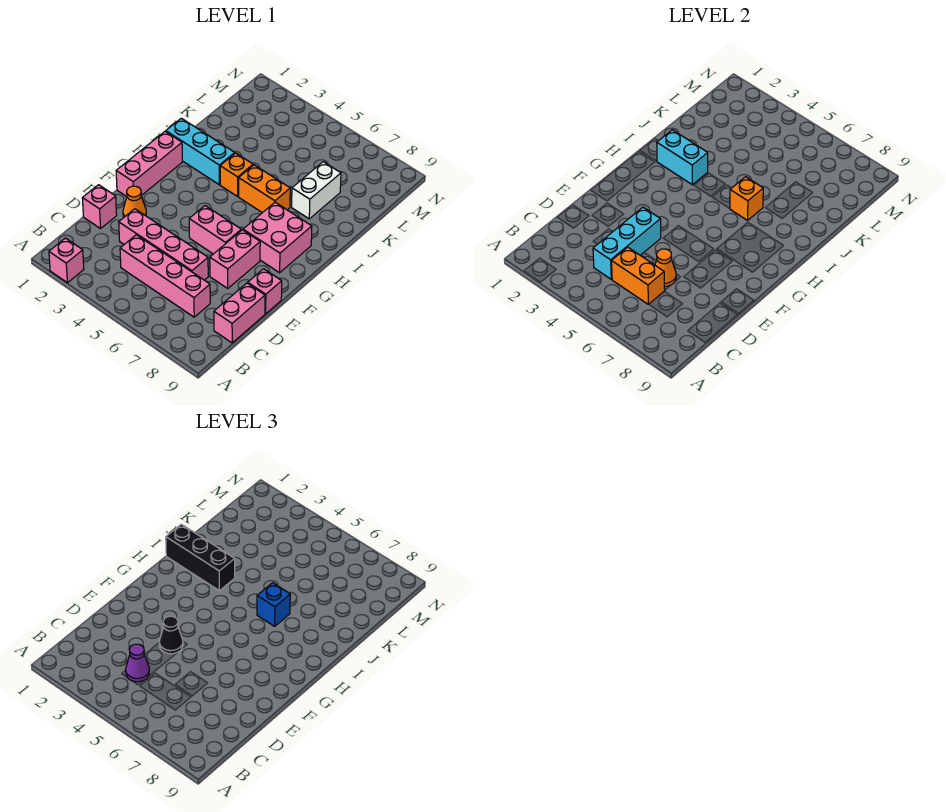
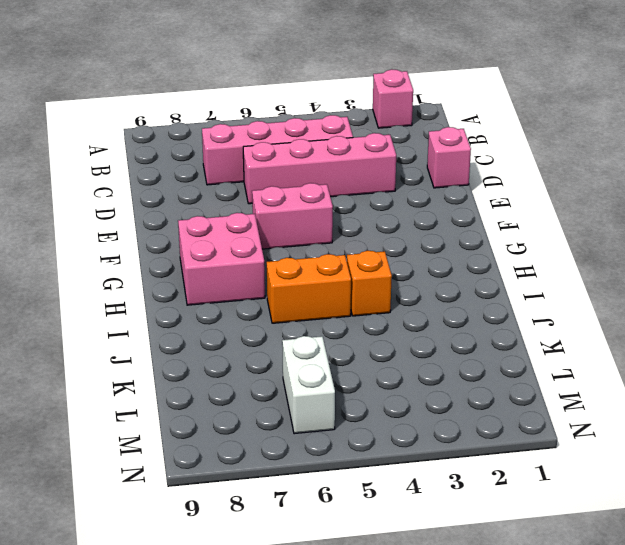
white 1x2 brick [282,336,335,434] -> white 1x2 brick moved to [292,162,341,219]
none -> pink 1x2 brick [214,283,265,343]
none -> orange 1x1 cone [123,186,146,217]
none -> pink 1x2 brick [210,230,260,288]

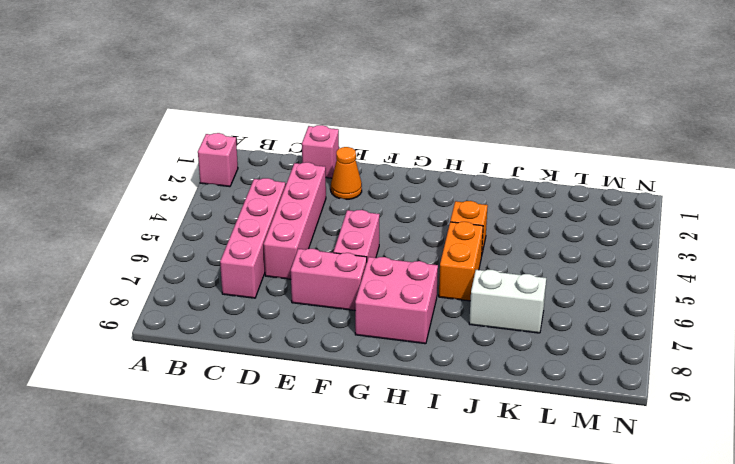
none -> pink 1x2 brick [214,283,265,343]
none -> pink 1x1 brick [248,269,282,314]
none -> pink 1x3 brick [116,131,182,197]

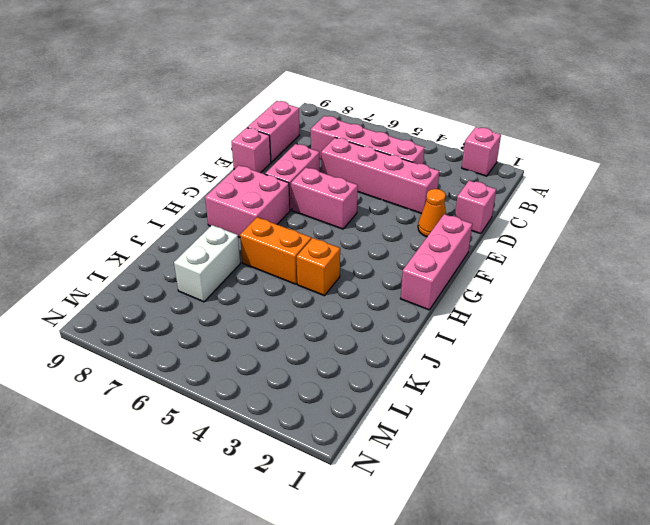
none -> cyan 1x3 brick [166,118,235,185]
none -> cyan 1x3 brick [593,207,661,279]
none -> orange 1x2 brick [612,247,665,305]

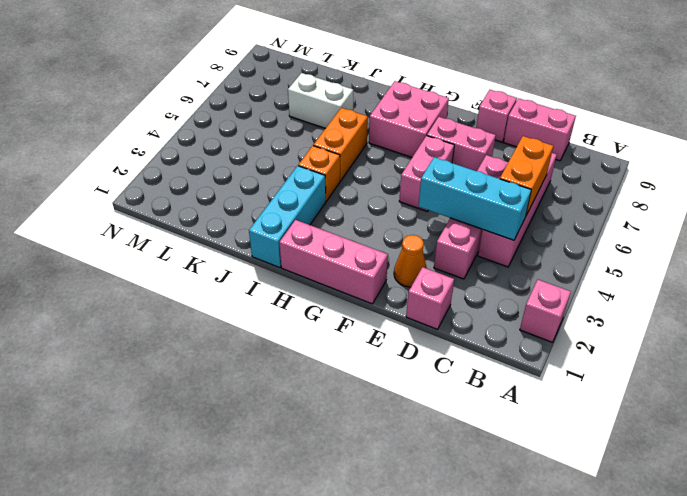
none -> orange 1x1 cone [655,249,676,286]
none -> cyan 1x2 brick [657,130,708,185]
none -> orange 1x1 brick [730,177,763,220]

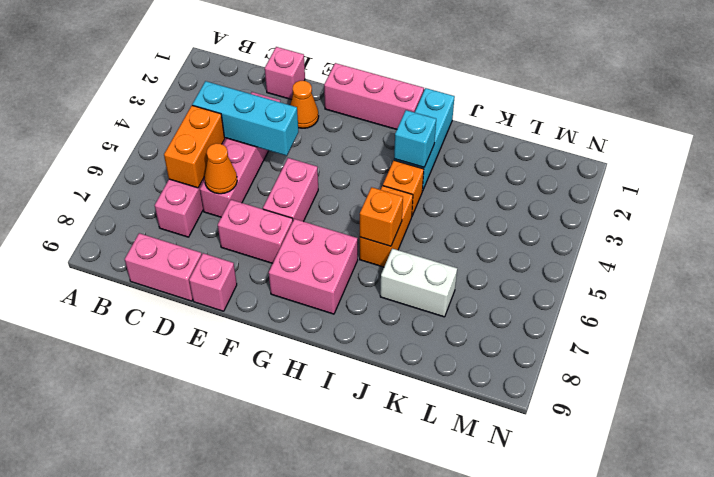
cyan 1x1 brick [394,110,436,167] -> cyan 1x2 brick [657,130,708,185]
none -> pink 1x1 brick [49,238,84,283]
none -> purple 1x1 cone [126,644,149,682]
none -> black 1x1 cone [159,616,183,654]

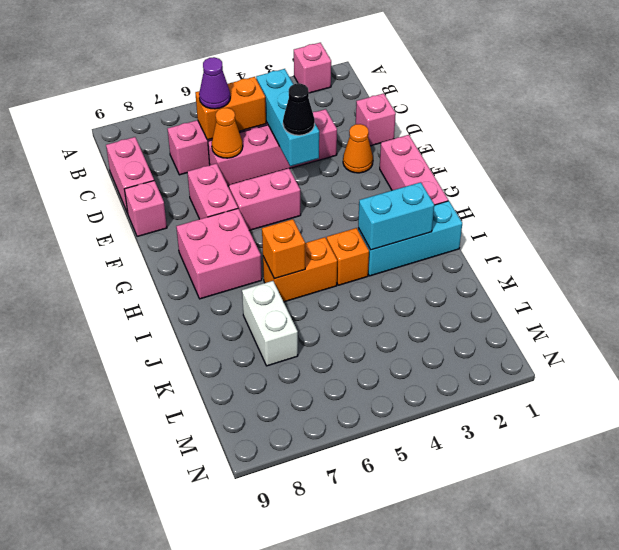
purple 1x1 cone [199,57,230,109] -> purple 1x1 cone moved to [126,644,149,682]
none -> black 1x3 brick [166,524,235,591]
none -> blue 1x1 brick [257,583,290,626]

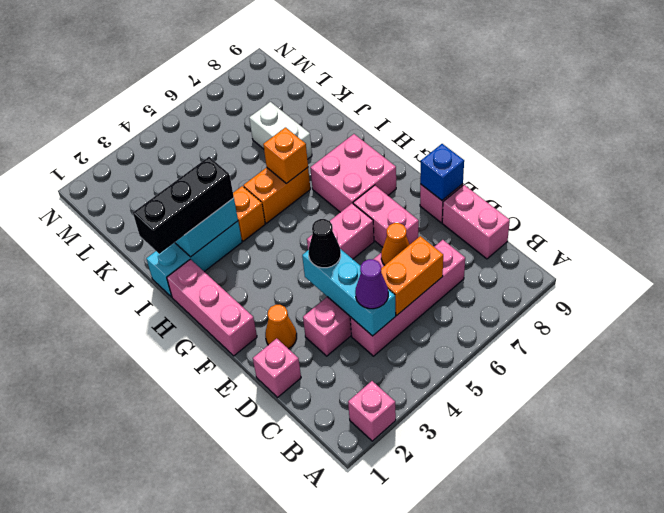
blue 1x1 brick [420,144,464,200] -> blue 1x1 brick moved to [257,583,290,626]

